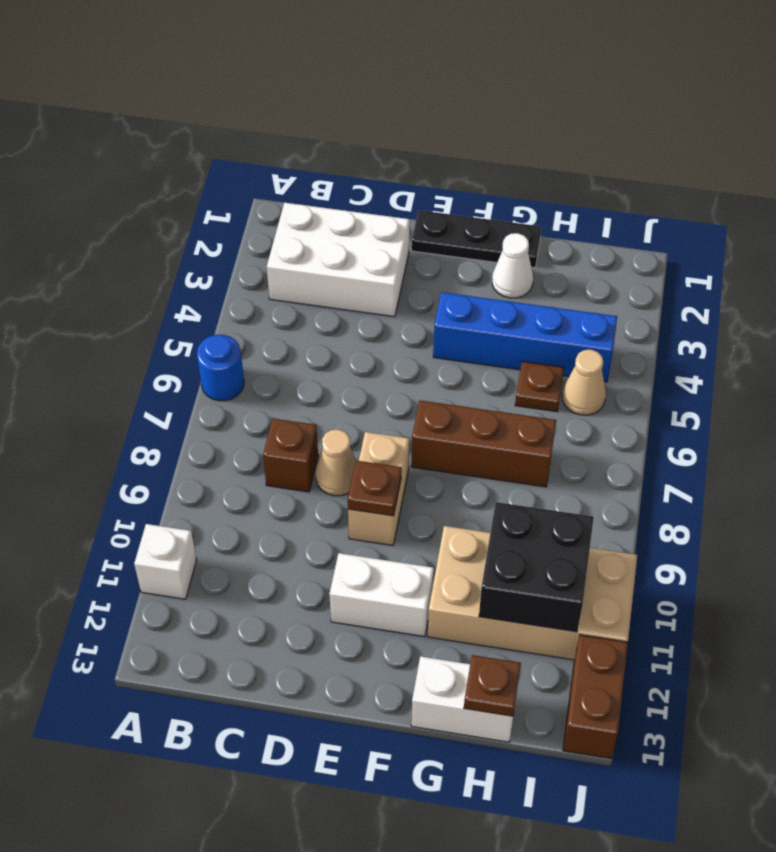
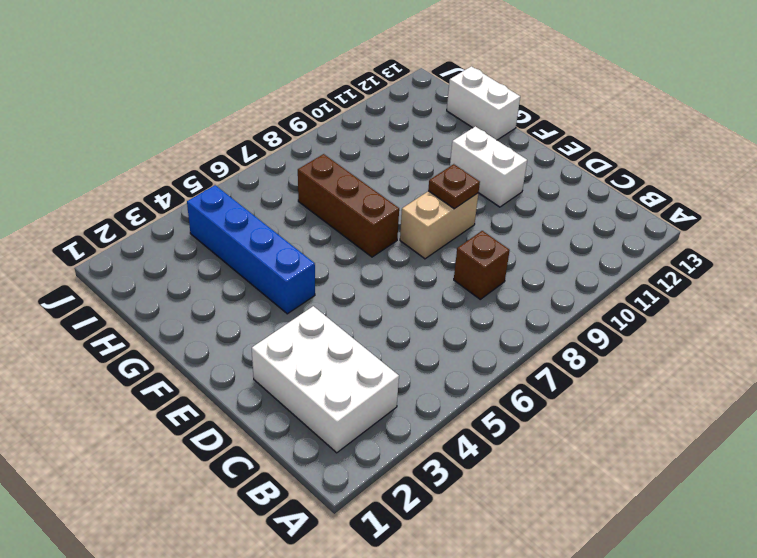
none -> blue 1x1 round brick [197,335,244,401]
none -> white 1x1 brick [134,524,197,599]
none -> tan 1x1 cone [316,429,356,496]

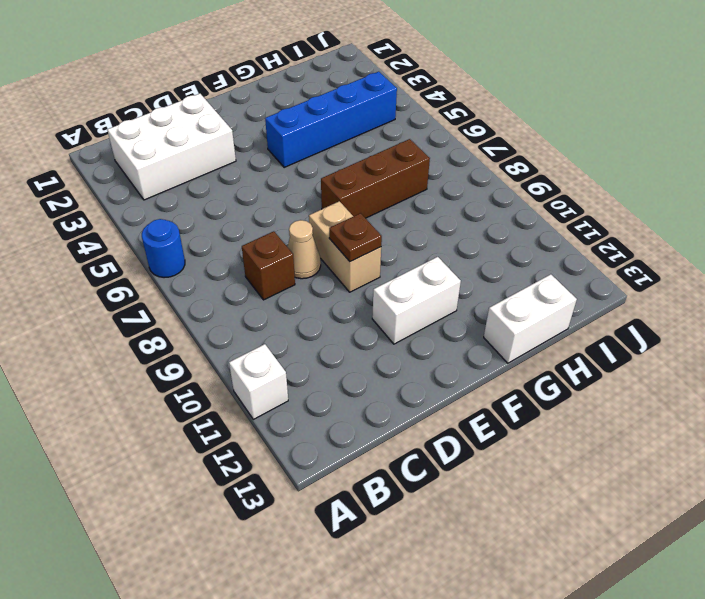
none -> black 1x3 plate [411,210,542,268]
none -> white 1x1 cone [492,233,533,298]
none -> tan 2x4 brick [428,526,637,660]

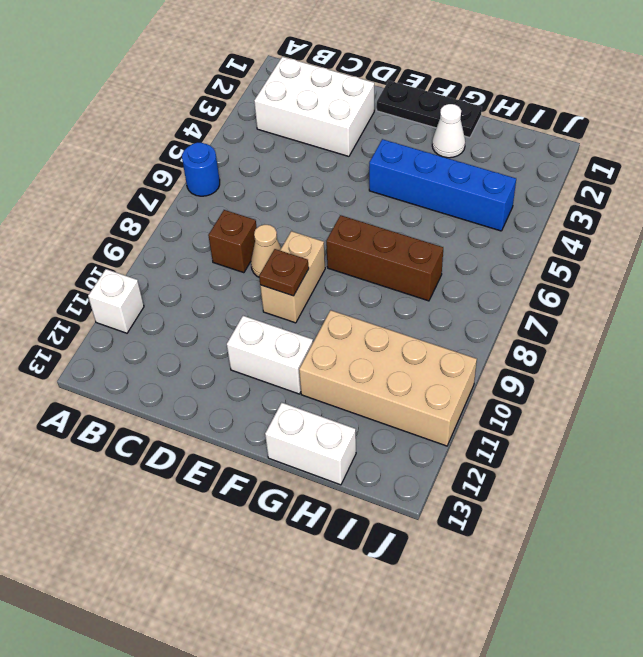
none -> brown 1x1 plate [515,361,564,412]
none -> tan 1x1 cone [562,350,606,415]
none -> brown 1x2 brick [563,635,628,759]

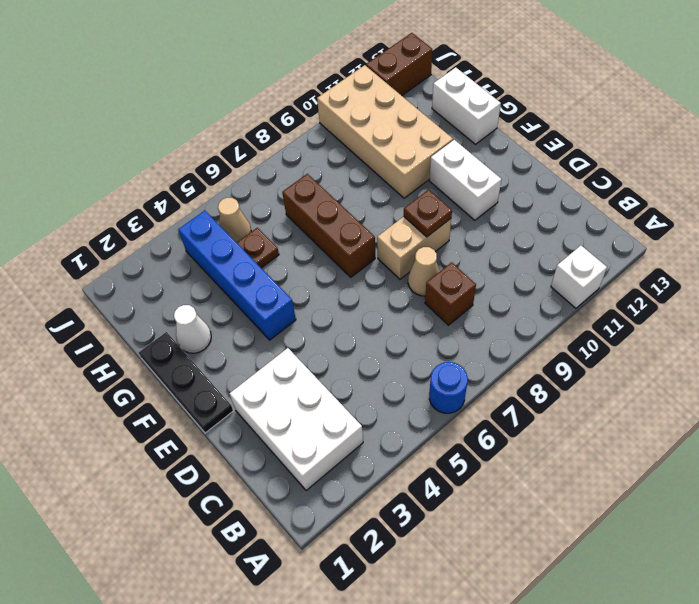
none -> black 2x2 brick [479,502,594,632]
none -> brown 1x1 plate [464,655,521,716]

